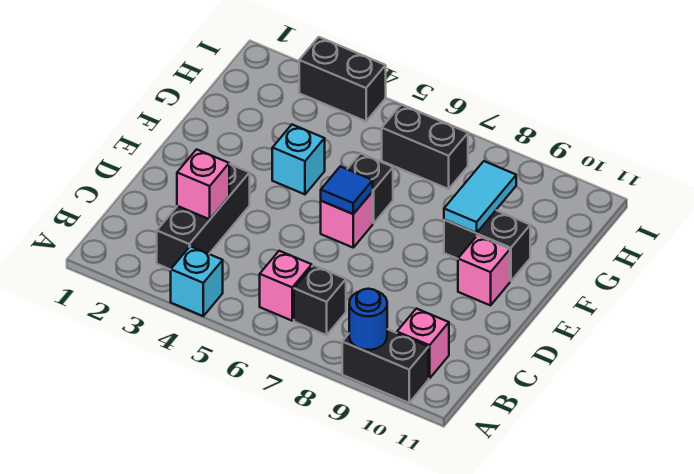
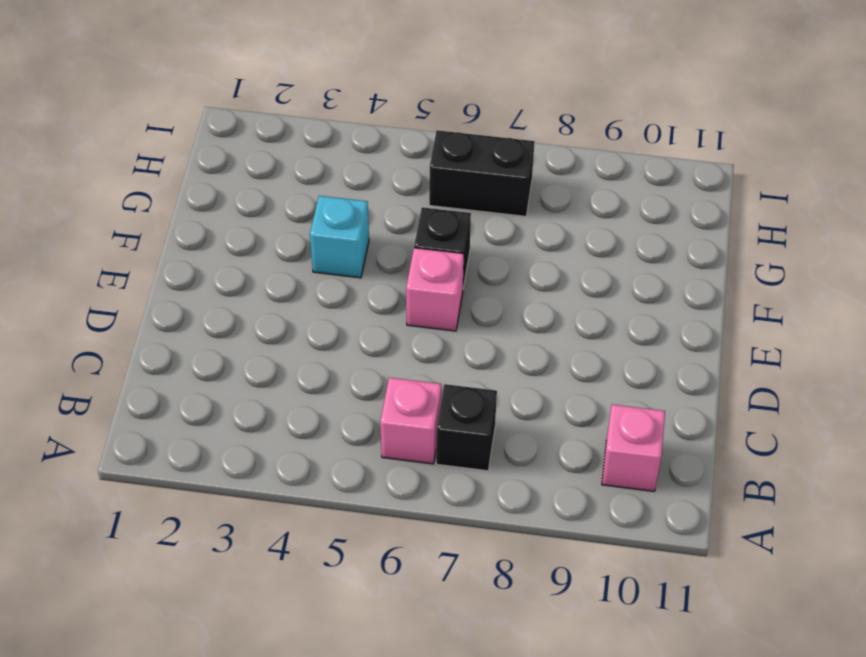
none -> cyan 1x1 brick [171,246,223,316]
none -> black 1x2 brick [342,329,429,403]
none -> black 1x3 brick [157,164,250,270]

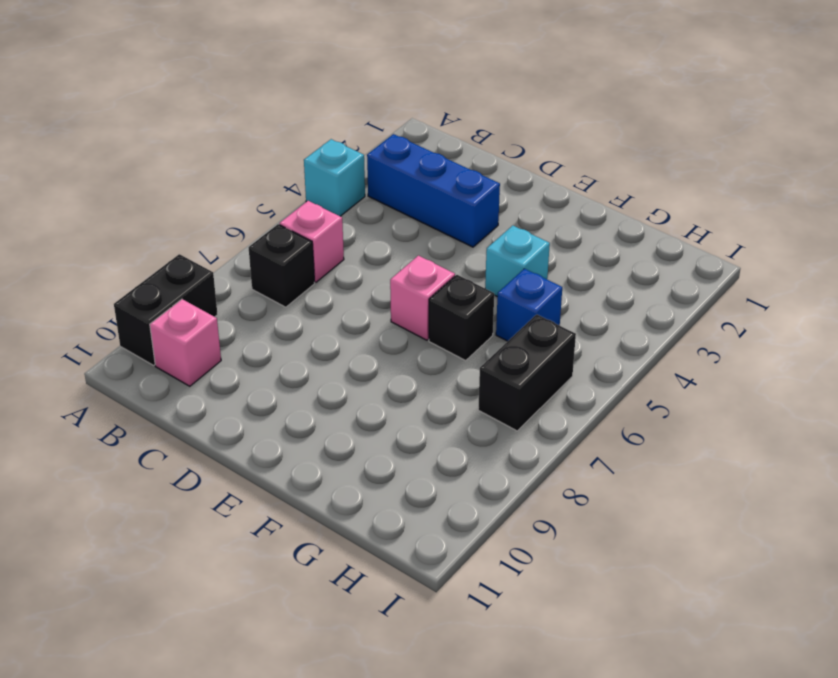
blue 1x3 brick [367,134,500,247] -> black 1x3 brick [157,164,250,270]
blue 1x1 brick [496,269,562,341] -> none
none -> pink 1x1 brick [458,236,510,305]
none -> black 1x2 brick [444,210,530,281]
none -> black 1x2 brick [299,37,386,121]

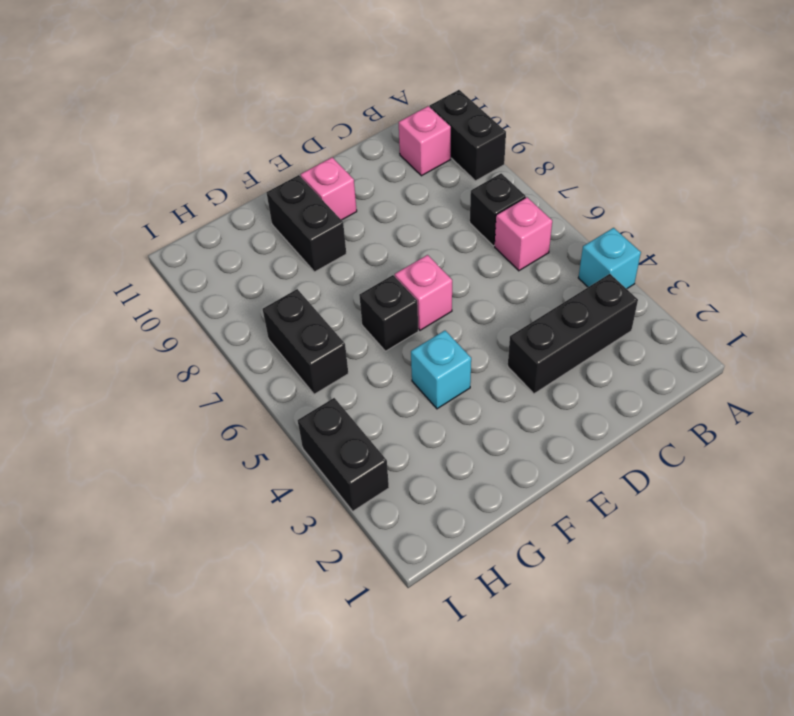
none -> blue 1x1 round brick [349,289,387,350]
none -> pink 1x1 brick [177,149,229,219]
none -> blue 1x1 tile [321,166,373,214]

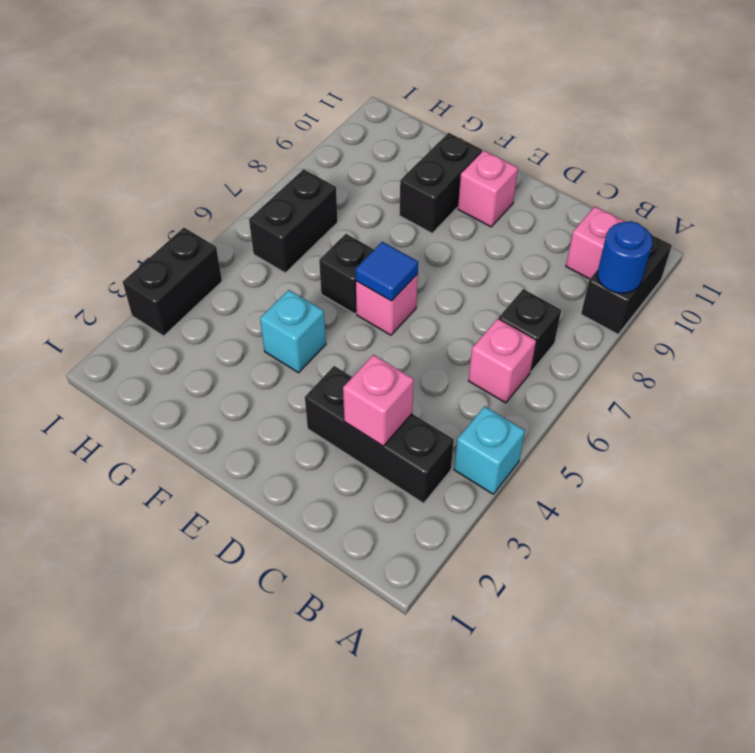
none -> cyan 1x2 tile [444,161,516,233]

